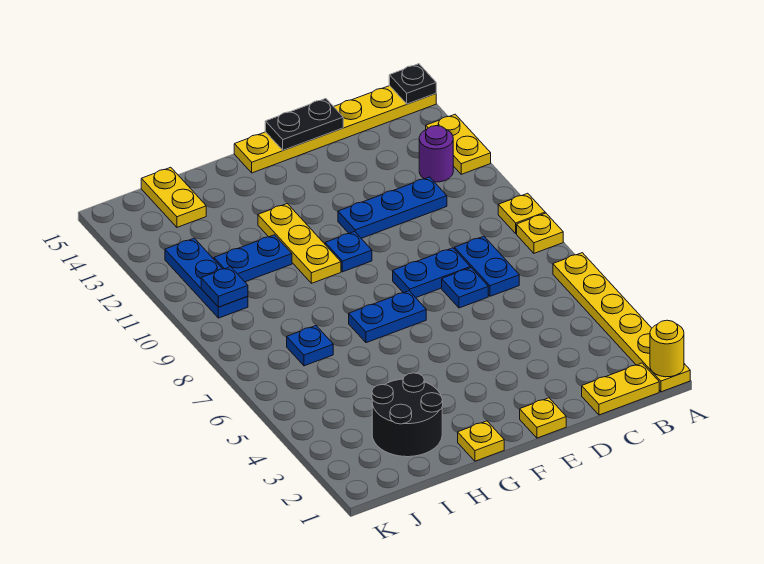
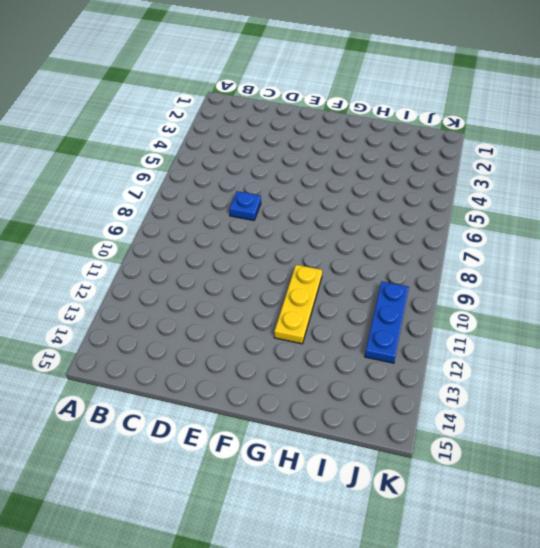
none -> yellow 1x6 plate [553,253,690,392]
none -> yellow 1x1 plate [517,213,563,253]
none -> yellow 1x1 plate [498,193,545,234]

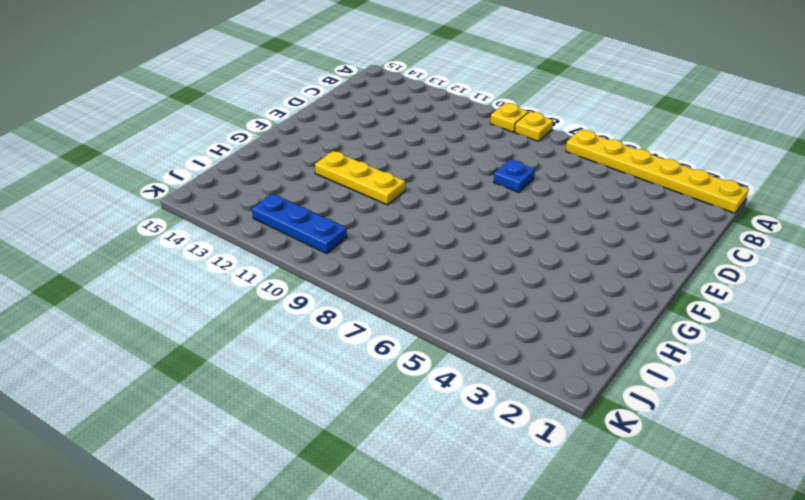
none -> yellow 1x2 plate [426,114,491,174]
none -> yellow 1x6 plate [234,86,436,173]
none -> yellow 1x2 plate [582,363,659,415]

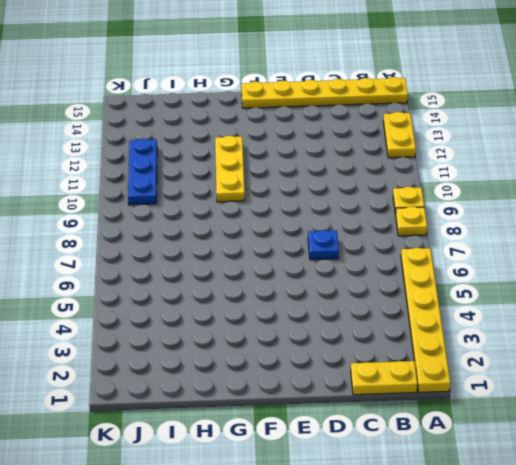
none -> purple 1x1 round brick [419,126,453,182]
none -> blue 1x2 plate [455,236,519,296]
none -> blue 1x3 plate [338,177,447,238]

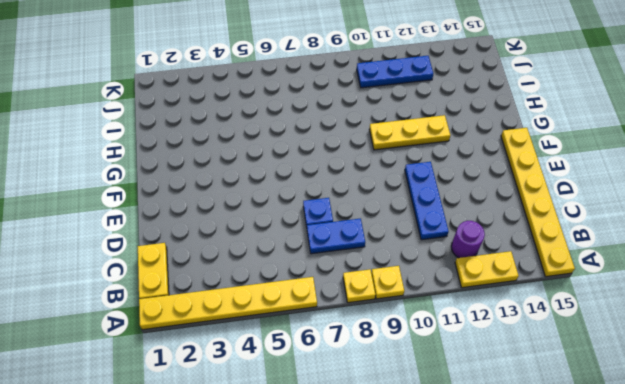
none -> blue 1x2 plate [393,248,470,298]
none -> yellow 1x1 plate [520,398,566,438]
none -> blue 1x2 plate [349,291,426,343]

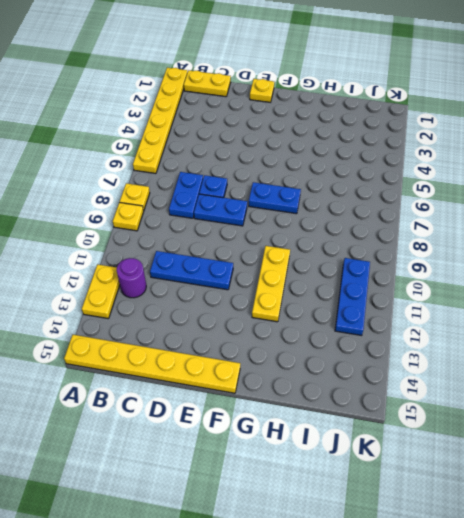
none -> blue 1x1 plate [325,232,372,272]
none -> yellow 1x1 plate [458,421,504,461]
none -> black 2x2 round brick [372,373,443,457]

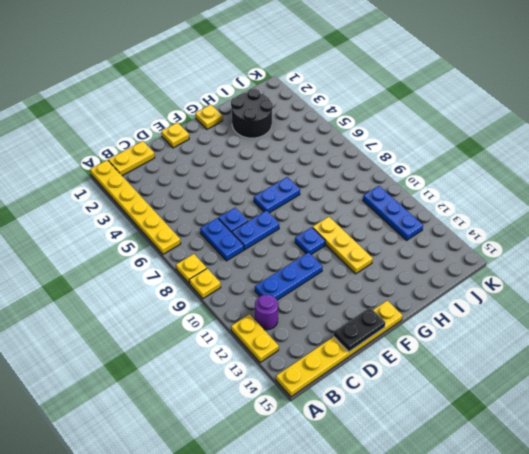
none -> blue 1x2 plate [214,235,292,282]
none -> blue 1x1 plate [287,326,333,366]
none -> yellow 1x2 plate [141,167,206,227]

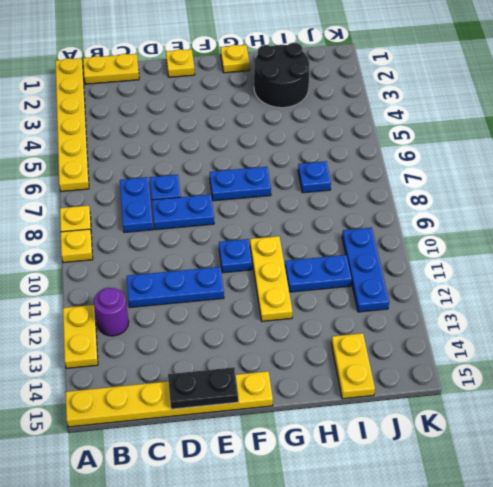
none -> yellow 1x1 round brick [650,320,684,377]
none -> black 1x1 plate [389,64,436,104]
none -> blue 1x1 plate [201,267,248,307]

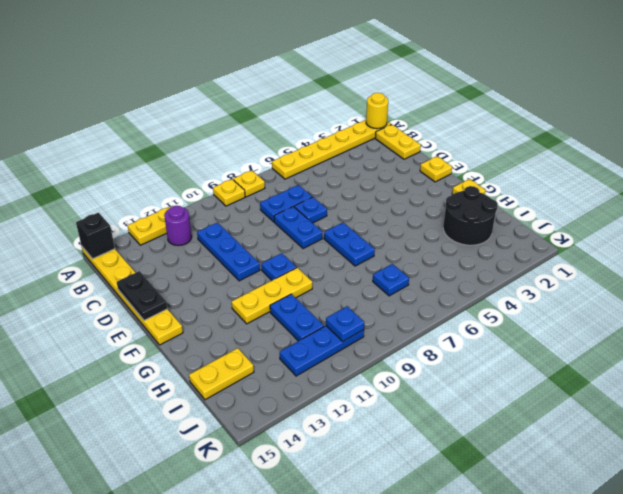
black 1x1 brick [76,213,115,259] -> black 1x1 plate [389,64,436,104]

